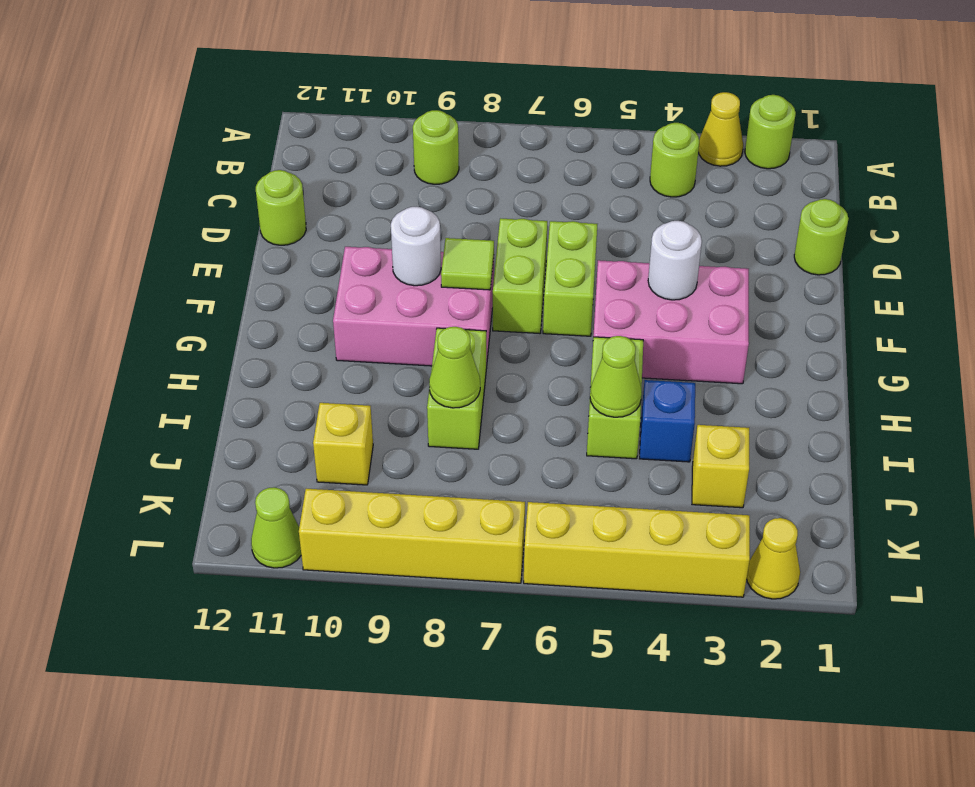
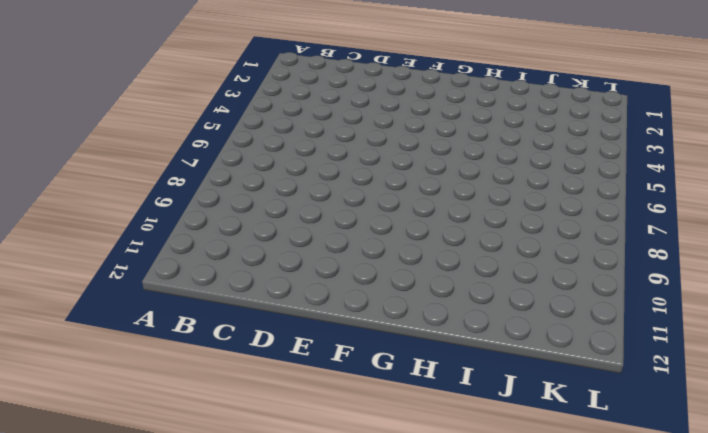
none -> lime 1x1 round brick [745,95,796,169]
none -> yellow 1x1 cone [698,92,743,166]
none -> lime 1x1 round brick [650,123,699,197]

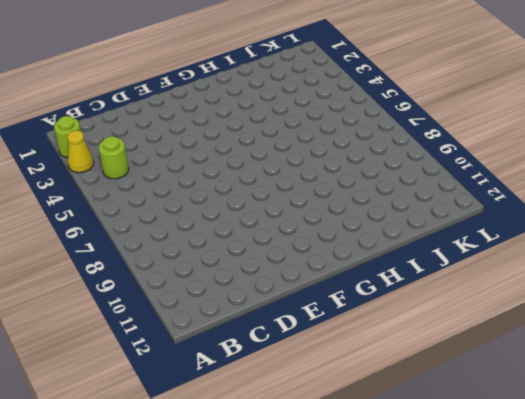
none -> lime 1x1 round brick [413,110,459,184]
none -> lime 1x1 round brick [794,199,849,275]
none -> lime 1x1 round brick [256,170,306,245]

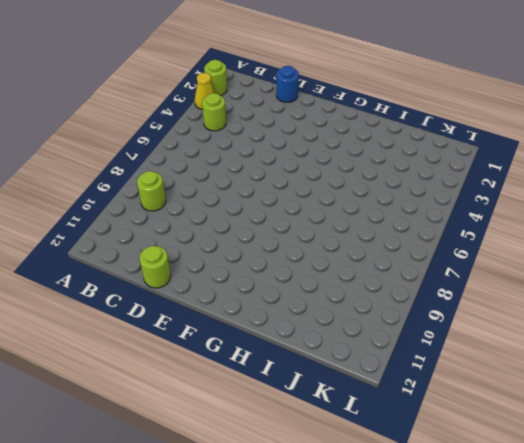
blue 1x1 round brick [276,66,299,102] -> lime 1x1 round brick [794,199,849,275]
none -> lime 1x2 brick [543,221,597,336]
none -> lime 1x2 brick [493,218,547,334]
none -> pink 2x3 brick [593,260,749,384]

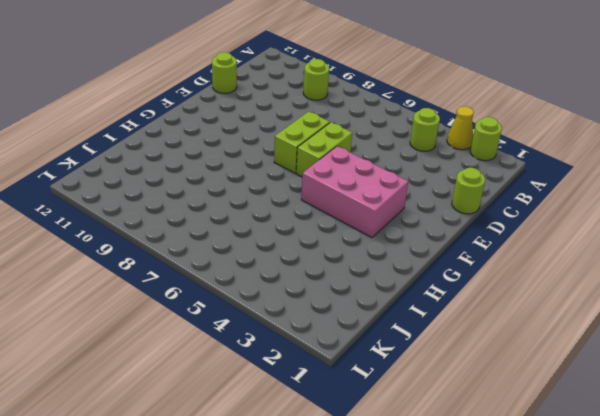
none -> pink 2x3 brick [333,247,494,368]
none -> lime 1x2 brick [587,337,643,459]
none -> lime 1x2 brick [427,328,486,449]

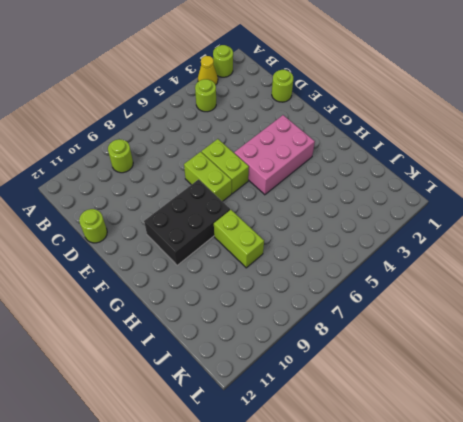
black 2x3 brick [144,179,230,265] -> pink 2x3 brick [333,247,494,368]
none -> lime 1x2 brick [587,337,643,459]
none -> blue 1x1 brick [640,380,695,462]
none -> yellow 1x1 brick [692,425,749,508]

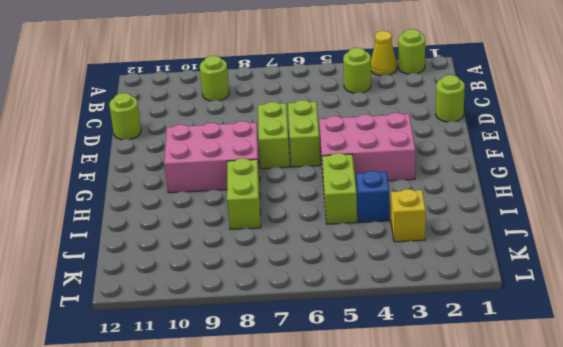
none -> yellow 1x1 brick [313,403,373,485]
none -> yellow 1x1 cone [747,518,800,599]
none -> yellow 1x4 brick [524,502,750,597]

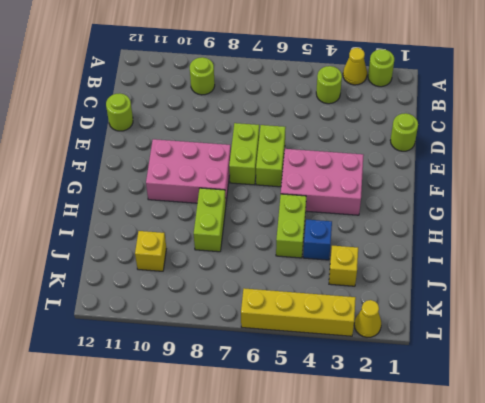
none -> yellow 1x4 brick [299,489,525,583]
none -> lime 1x1 cone [251,487,301,568]
none -> white 1x1 round brick [648,221,702,300]

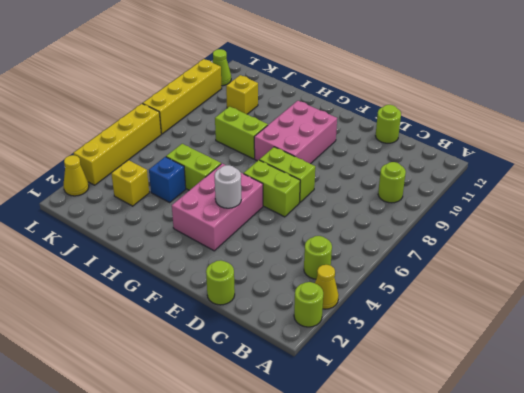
none -> lime 1x1 tile [441,238,494,290]
none -> white 1x1 round brick [391,207,441,286]
none -> lime 1x1 cone [590,336,642,417]

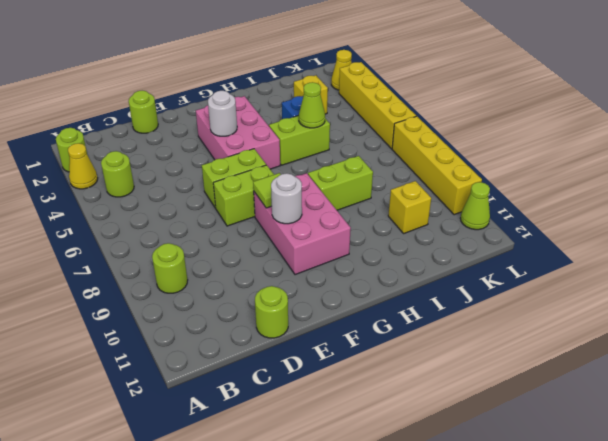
none -> lime 1x1 cone [429,327,480,408]

